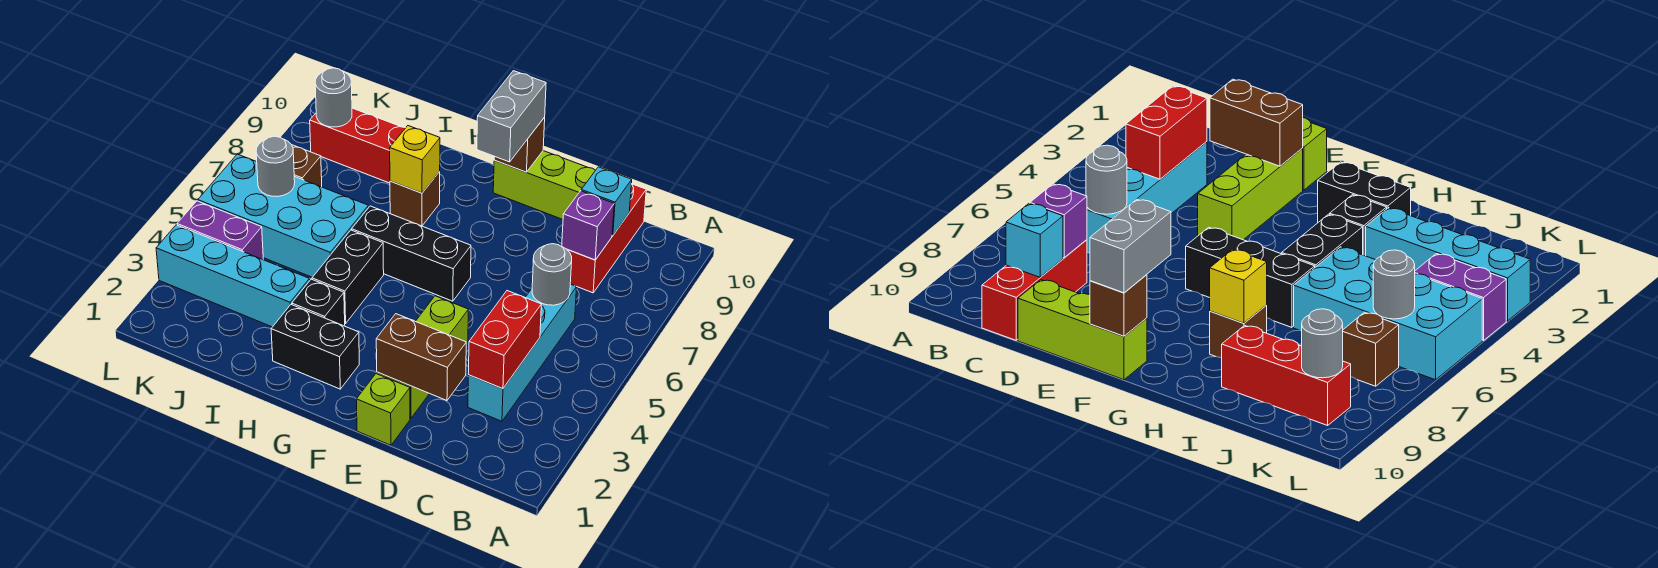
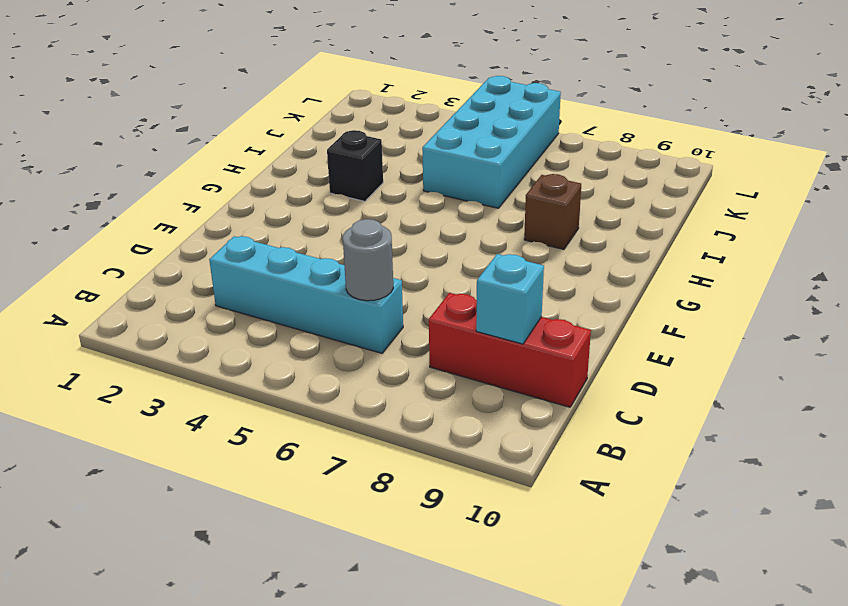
none -> lime 1x3 brick [493,151,595,219]
none -> lime 1x1 brick [356,374,410,445]
none -> lime 1x3 brick [377,296,469,418]

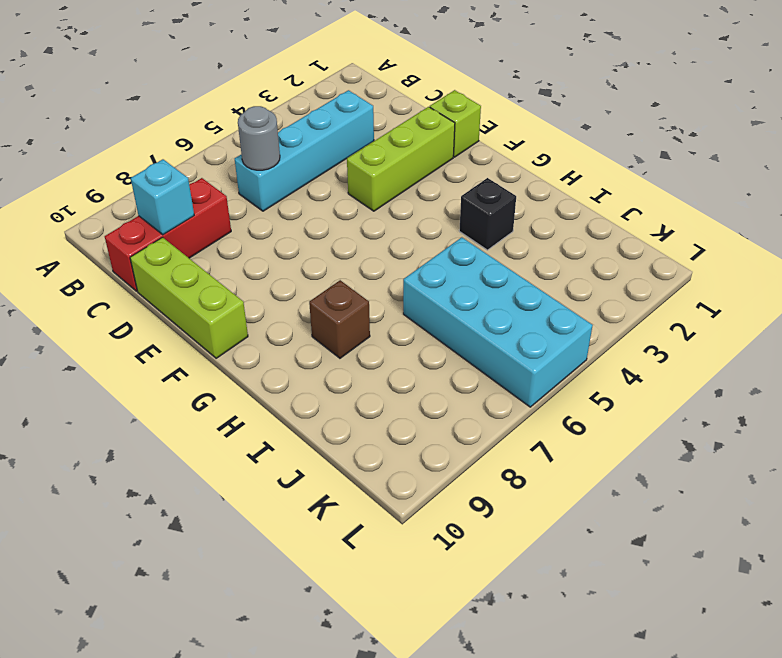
none -> black 1x3 brick [352,206,471,301]
none -> black 1x2 brick [271,305,359,389]
none -> black 1x2 brick [312,230,384,323]

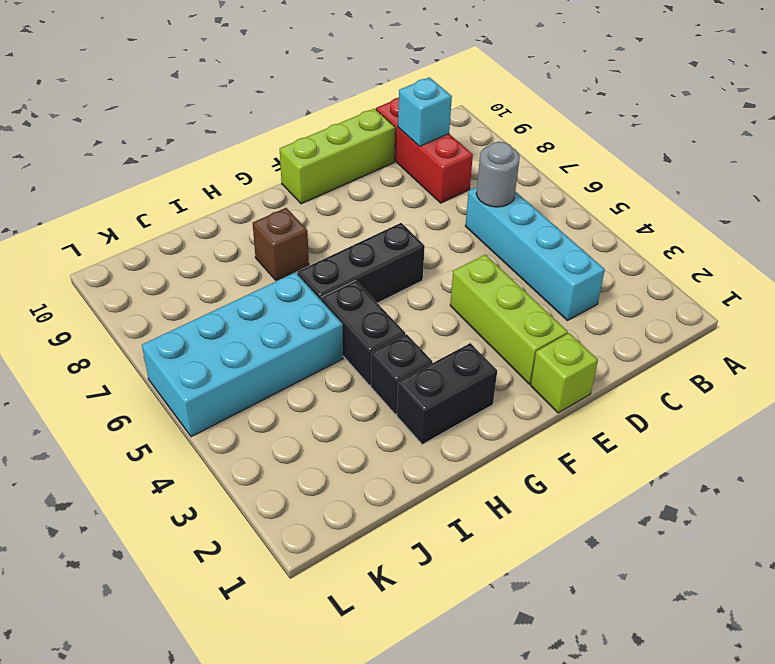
none -> cyan 1x4 brick [156,225,310,327]
none -> red 1x3 brick [310,108,405,183]
none -> purple 1x2 brick [177,201,263,260]

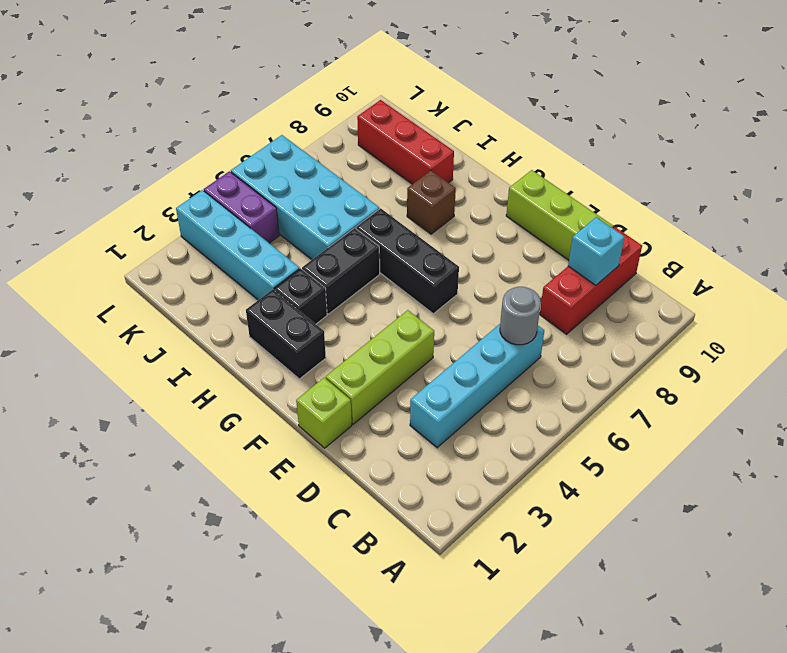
none -> brown 1x1 brick [292,145,322,187]
none -> red 1x2 brick [468,291,541,389]
none -> purple 1x1 brick [562,191,614,260]

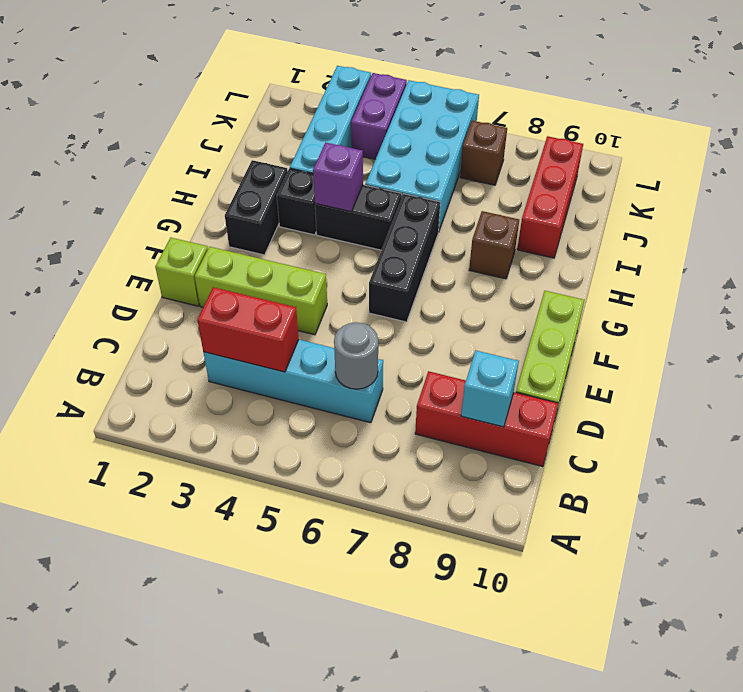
purple 1x1 brick [313,143,363,212] -> purple 1x1 brick moved to [562,191,614,260]
none -> brown 1x2 brick [376,314,466,400]
none -> brown 1x1 brick [494,117,545,172]
none -> yellow 1x1 brick [390,126,440,193]

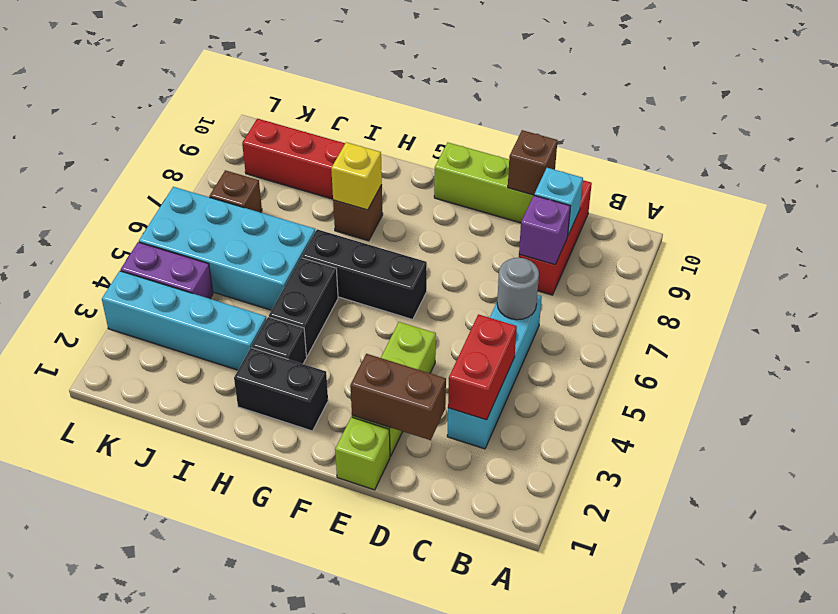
brown 1x1 brick [508,130,558,195] -> brown 1x1 brick moved to [494,117,545,172]
none -> grey 1x1 round brick [256,136,295,197]
none -> grey 1x1 round brick [315,68,352,127]
none -> grey 1x2 brick [477,71,546,162]

